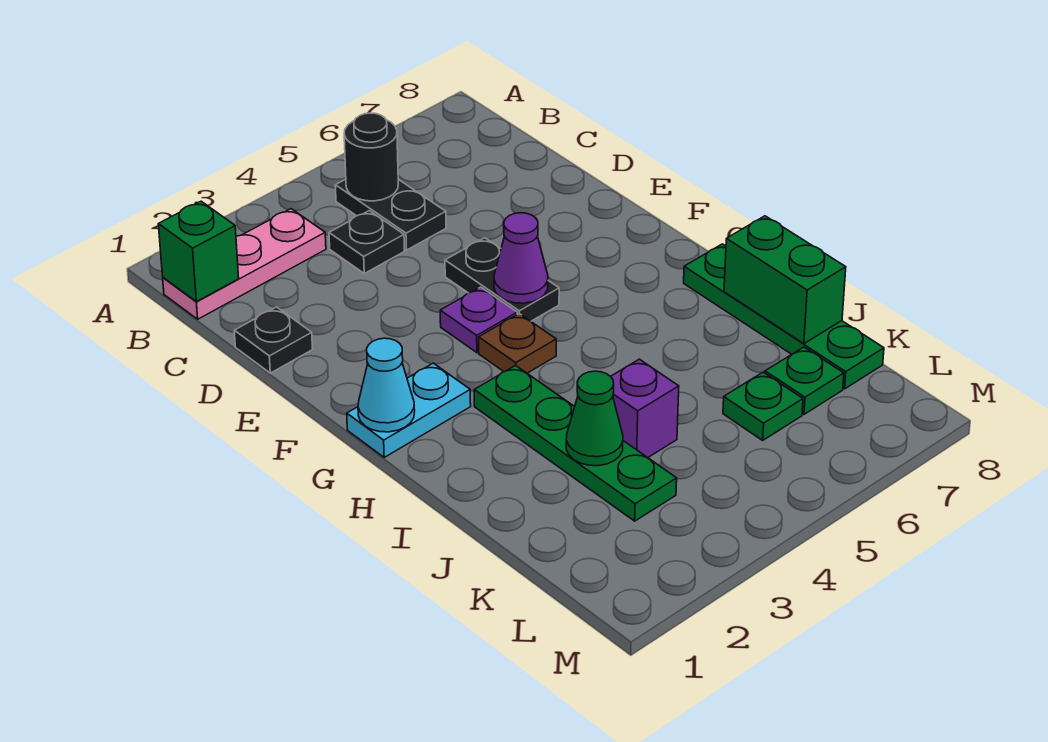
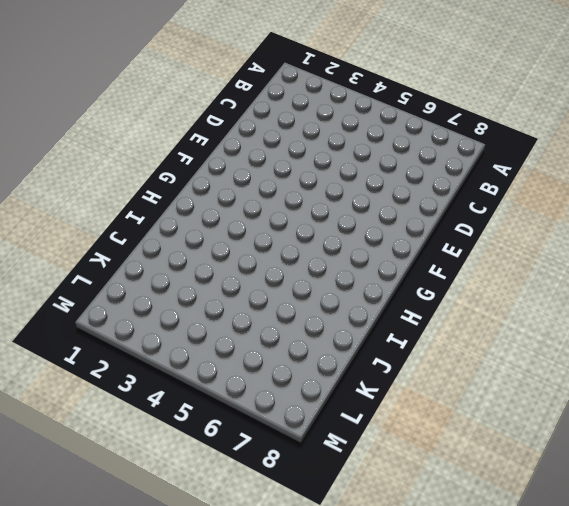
none -> pink 1x3 plate [163,209,326,319]
none -> black 1x2 plate [335,179,446,250]
none -> black 1x1 plate [329,211,404,273]

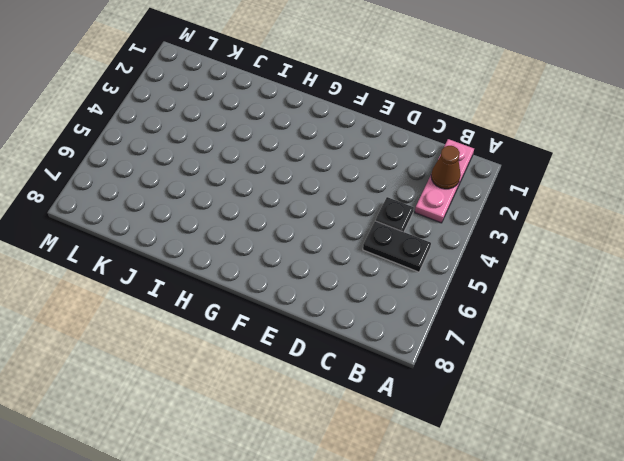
brown 1x1 cone [431,146,461,189] -> none
none -> black 1x1 plate [234,307,313,373]
none -> black 1x2 plate [445,238,559,321]
none -> purple 1x1 plate [440,287,517,353]

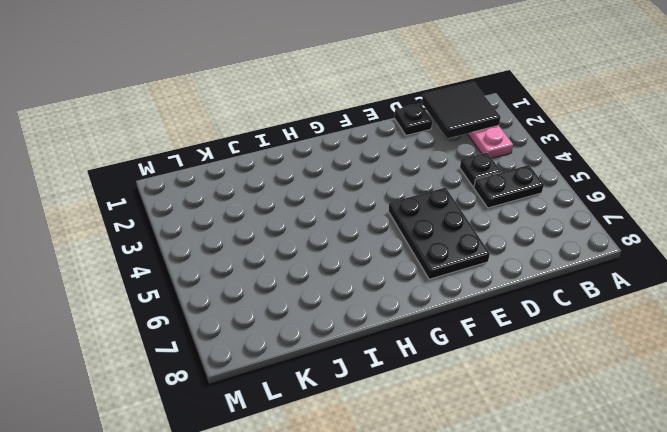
black 2x2 tile [422,82,501,138] -> green 1x1 brick [158,201,239,302]
black 2x3 plate [388,187,490,279] -> black 1x2 plate [445,238,559,321]
none -> purple 1x1 plate [440,287,517,353]
none -> cyan 1x2 plate [347,363,471,457]
none -> brown 1x1 plate [479,314,556,373]

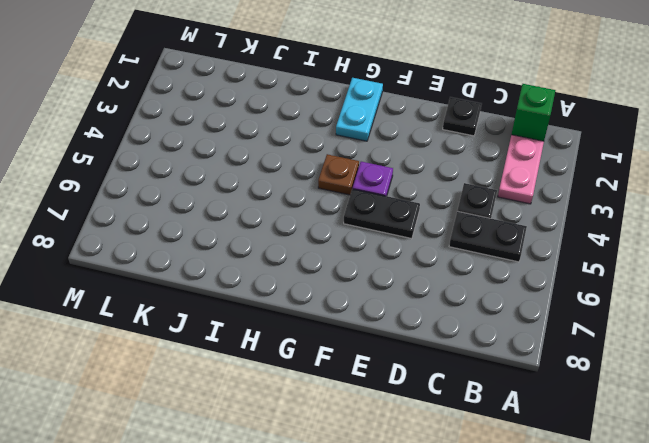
none -> green 1x4 plate [474,365,677,521]
none -> green 1x4 plate [684,244,884,389]
none -> purple 1x1 brick [611,359,679,458]

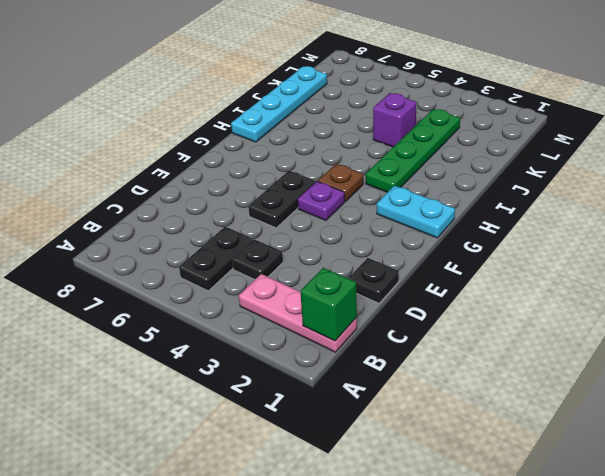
cyan 1x4 plate [231,66,327,142] -> green 1x4 plate [684,244,884,389]
none -> green 1x1 plate [723,372,803,440]
none -> green 1x1 plate [765,347,844,414]
none -> black 1x1 round brick [344,113,398,201]

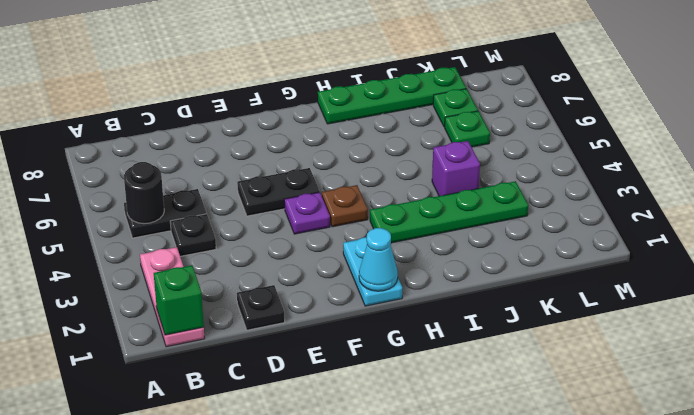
none -> purple 1x1 cone [494,213,548,303]
none -> green 1x2 brick [724,216,846,344]
none -> green 1x1 cone [566,371,623,466]

